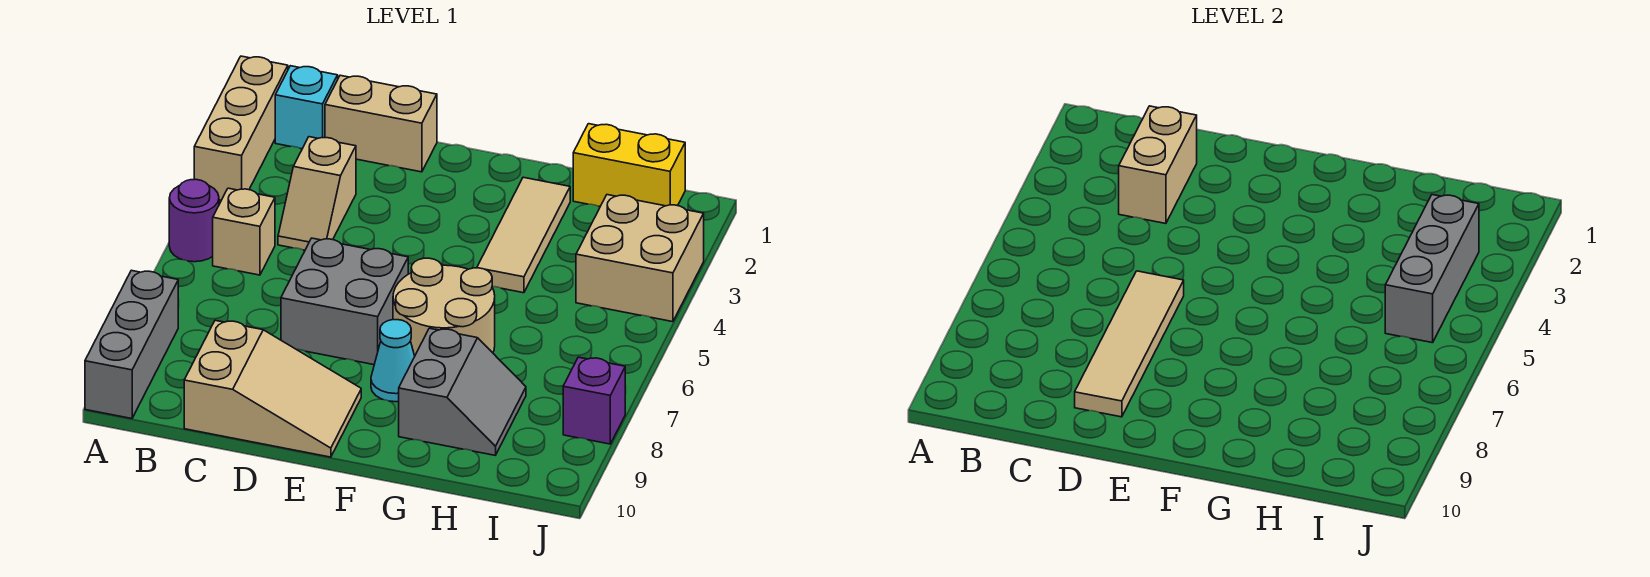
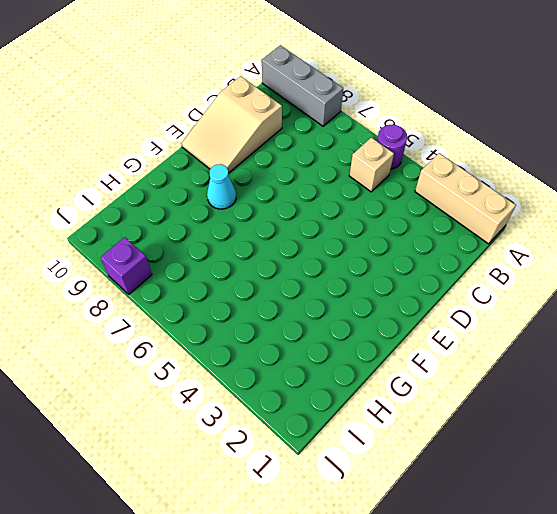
none -> cyan 1x1 brick [275,66,338,149]
none -> tan 1x2 brick [325,75,437,172]
none -> tan 1x2 slope [278,137,356,250]

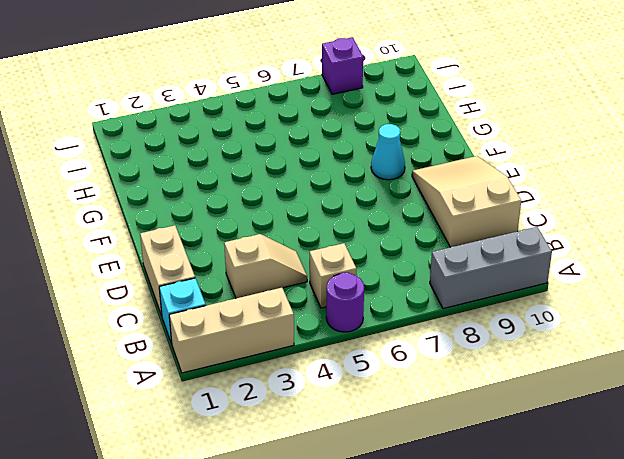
none -> grey 2x2 brick [281,238,408,365]
none -> tan 2x2 round brick [393,258,495,356]
none -> tan 1x3 tile [477,177,570,293]

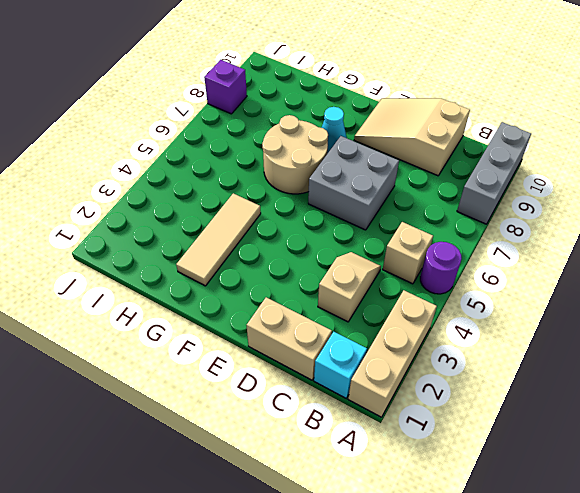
none -> grey 2x2 slope [399,328,526,455]
none -> yellow 1x2 brick [573,124,685,206]
none -> tan 2x2 brick [576,195,704,322]

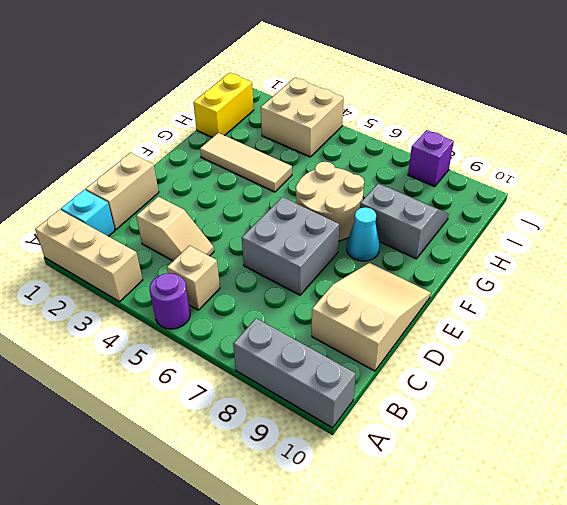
none -> tan 1x2 brick [1119,106,1197,224]
none -> tan 1x4 tile [1075,271,1184,417]
none -> grey 1x3 brick [1385,195,1479,343]

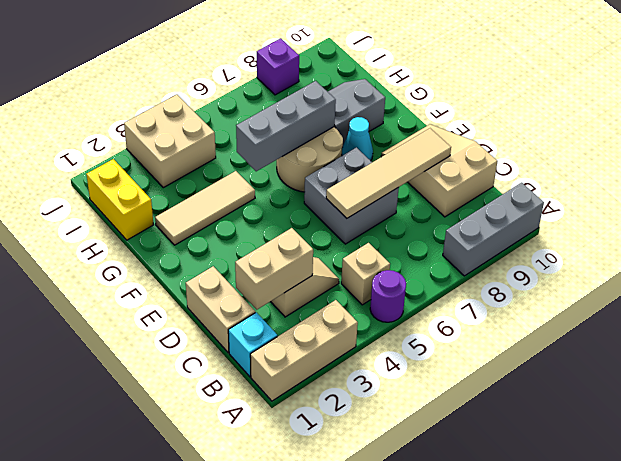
grey 1x3 brick [236,81,336,171] -> grey 1x3 brick moved to [1385,195,1479,343]

